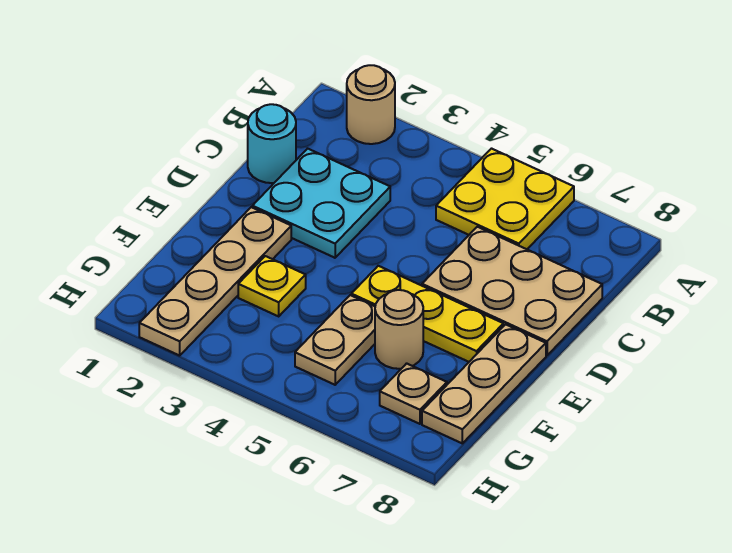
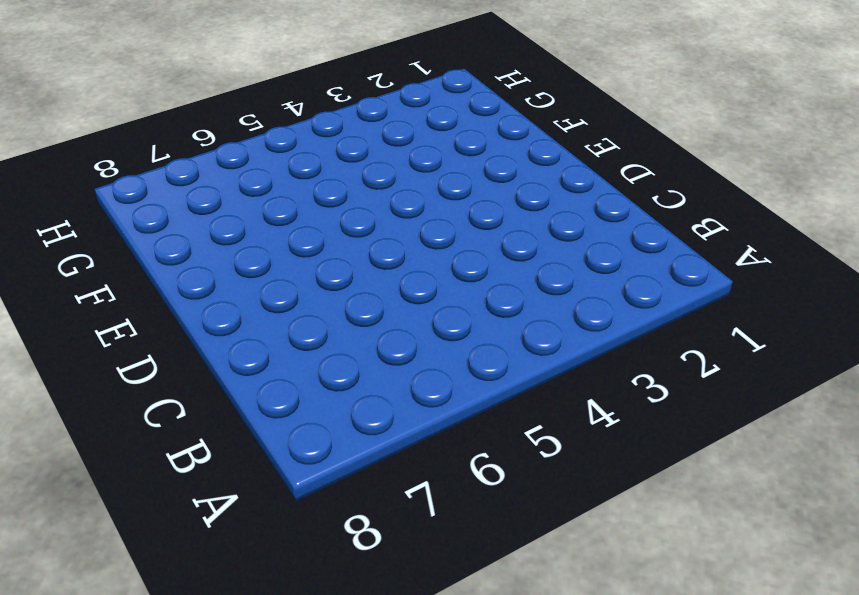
none -> tan 1x1 round brick [347,65,395,144]
none -> yellow 2x2 plate [436,149,574,249]
none -> cyan 1x1 round brick [248,104,296,183]

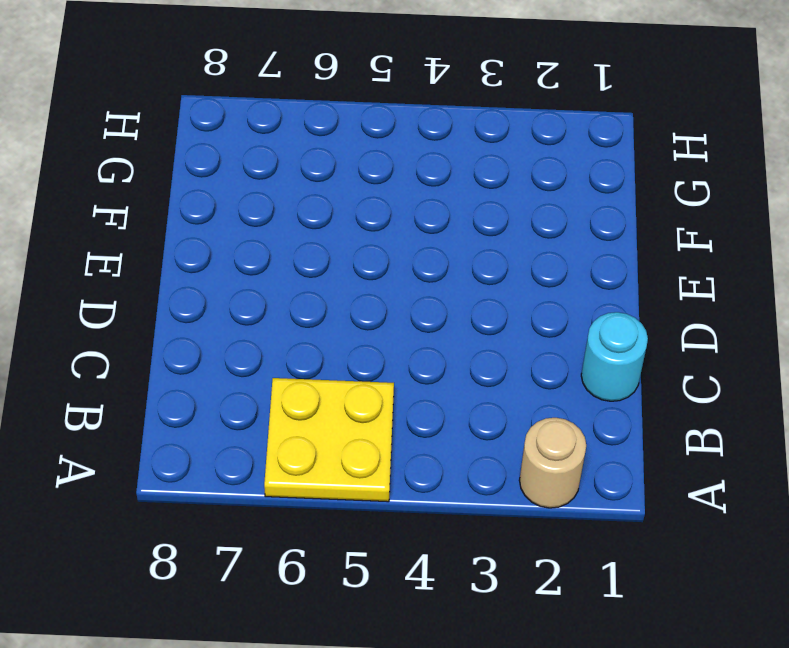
none -> cyan 2x2 plate [252,149,390,258]
none -> tan 2x3 plate [422,227,602,355]
none -> tan 1x4 plate [139,207,291,356]

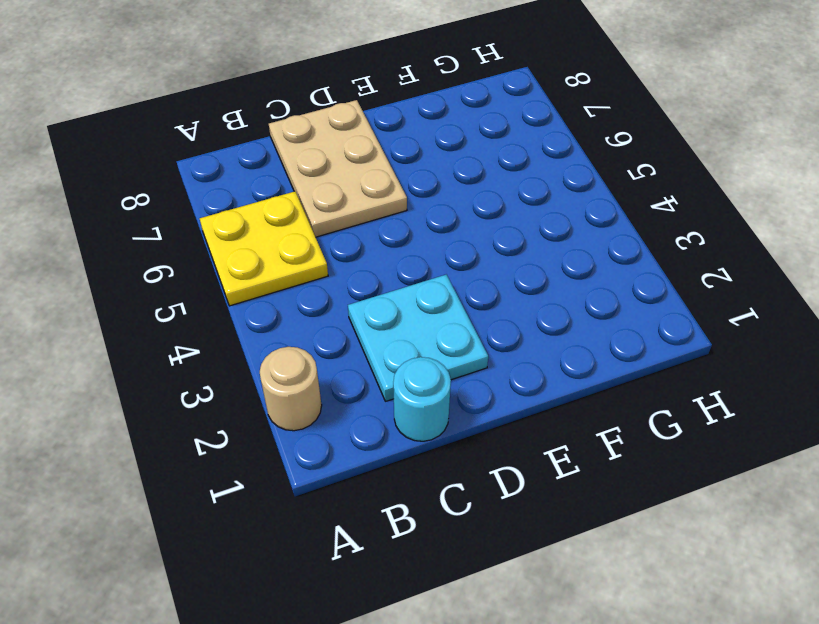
none -> tan 1x4 plate [139,207,291,356]
none -> yellow 1x3 plate [351,266,503,362]
none -> tan 1x3 plate [422,324,546,443]

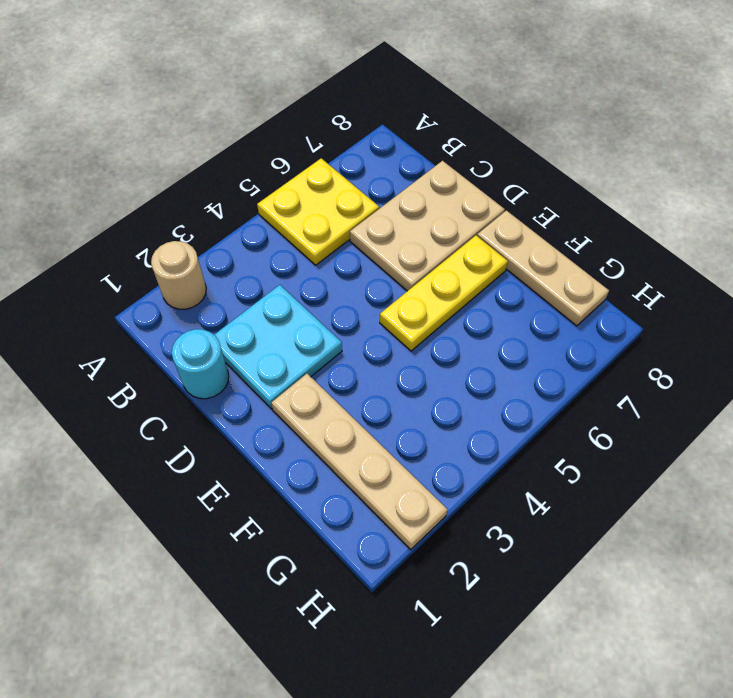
none -> yellow 1x1 plate [238,256,306,316]
none -> tan 1x2 plate [295,295,375,385]
none -> tan 1x1 round brick [375,290,423,369]

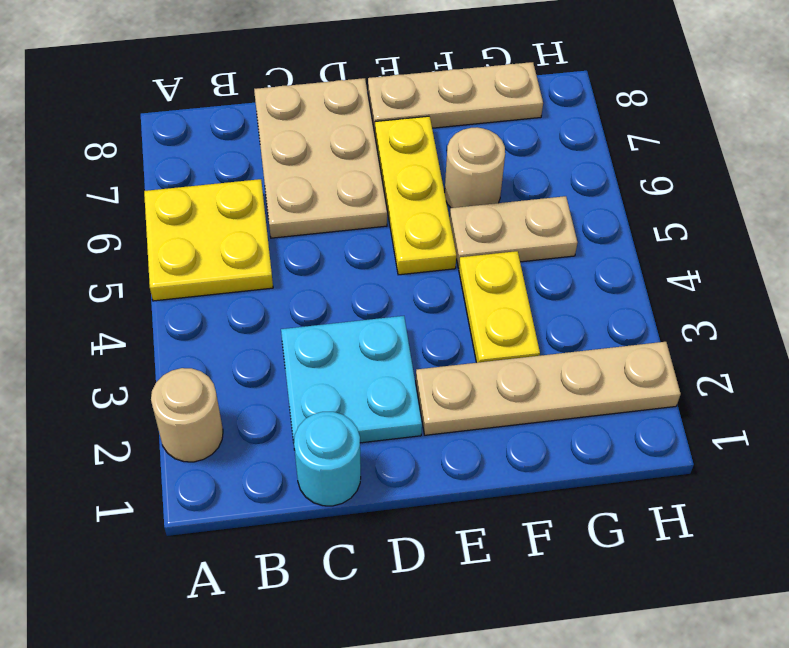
yellow 1x2 plate [459,251,540,363] -> yellow 1x1 plate [238,256,306,316]
none -> tan 1x1 plate [380,363,447,424]

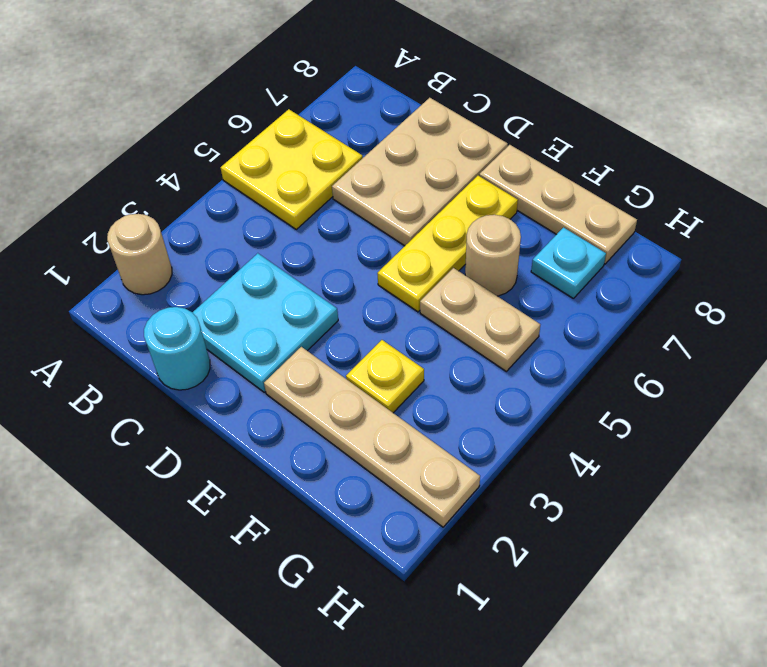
cyan 1x1 plate [531,227,606,299] -> tan 1x1 plate [380,363,447,424]

